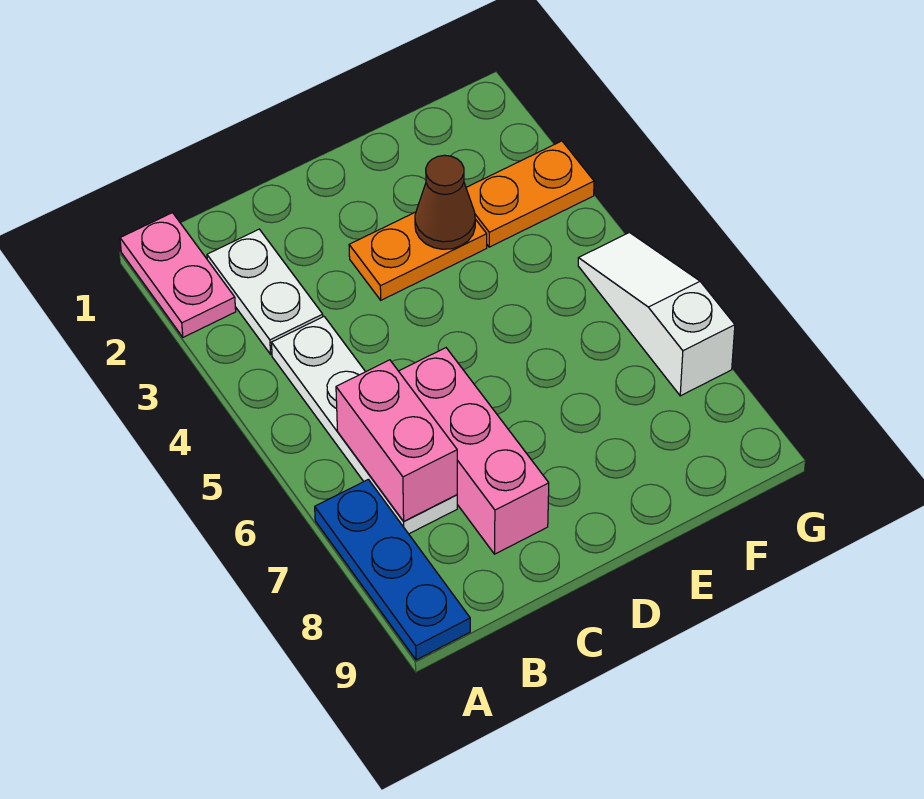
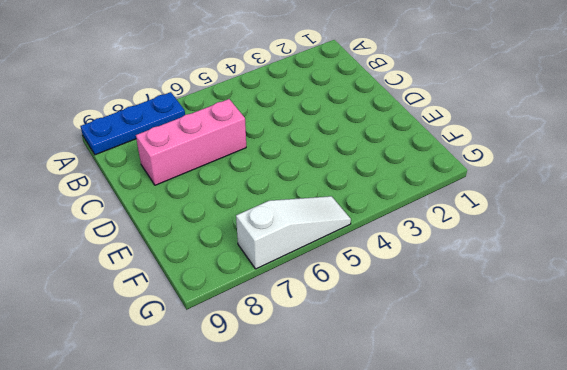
none -> pink 1x2 plate [120,213,236,337]
none -> white 1x2 plate [207,229,323,354]

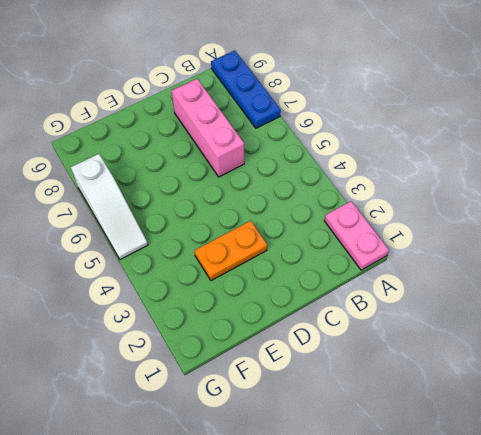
none -> white 1x2 plate [207,229,323,354]
none -> white 1x4 plate [271,317,457,534]

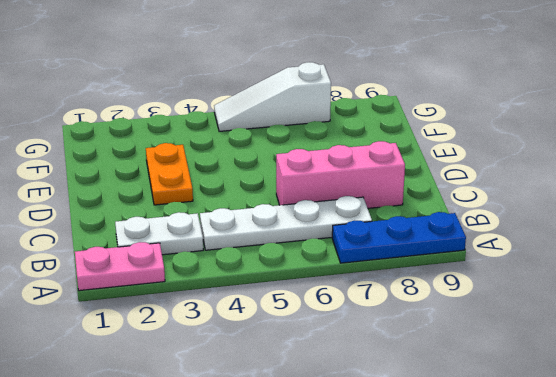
none -> orange 1x2 plate [466,141,594,247]
none -> pink 1x2 brick [336,360,457,521]

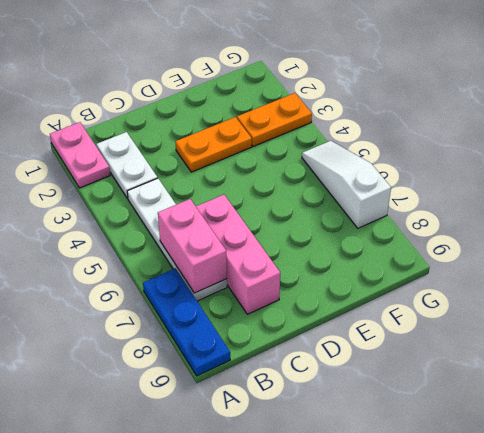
none -> brown 1x1 cone [415,155,475,249]

